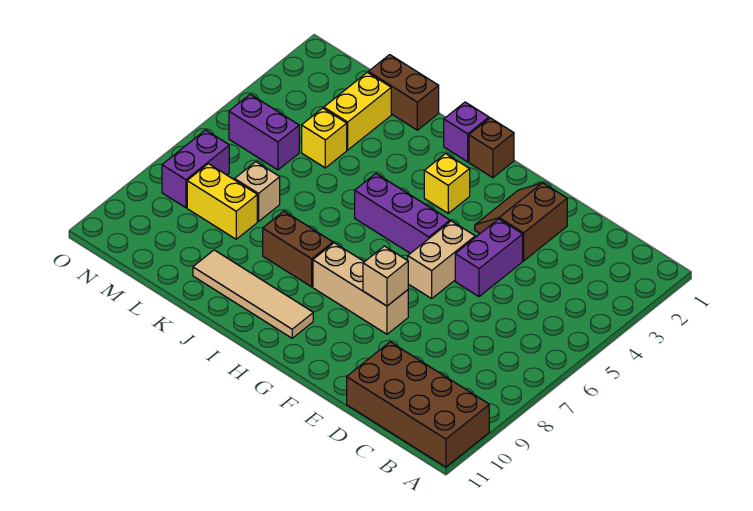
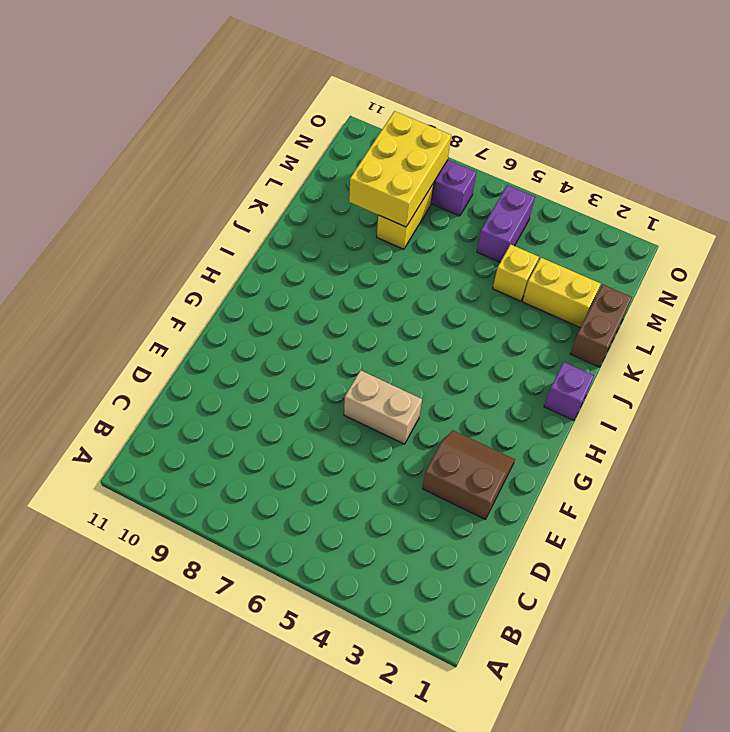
yellow 2x3 brick [349,111,451,227] -> none
none -> brown 2x4 brick [347,342,489,467]
none -> purple 1x2 brick [455,219,523,297]
none -> tan 1x3 brick [313,243,408,334]

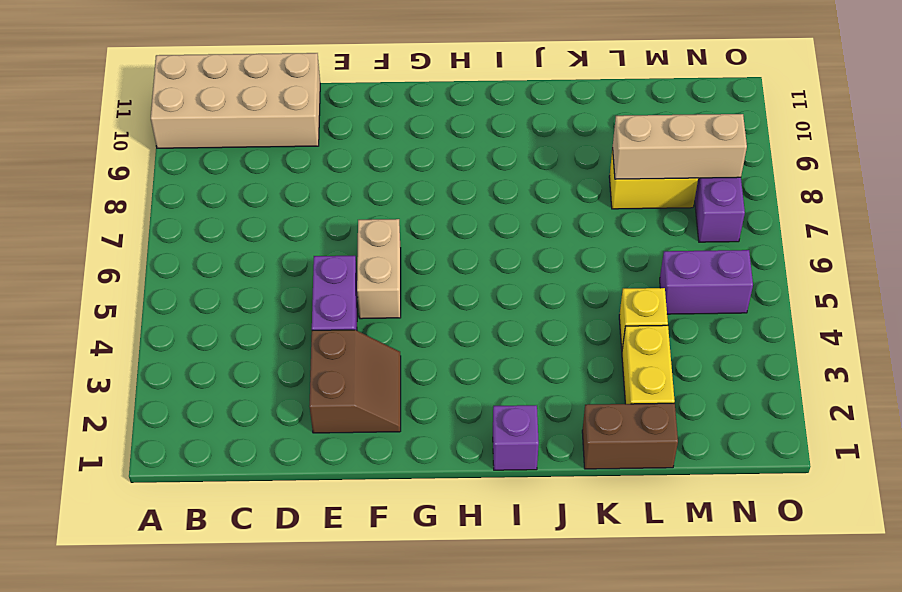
tan 2x4 brick [151,53,320,148] -> brown 2x4 brick [347,342,489,467]
tan 1x3 brick [613,114,747,179] -> tan 1x3 brick moved to [313,243,408,334]
none -> purple 1x3 brick [355,174,450,253]
none -> brown 1x1 brick [469,118,514,178]
none -> yellow 1x1 brick [424,154,470,213]

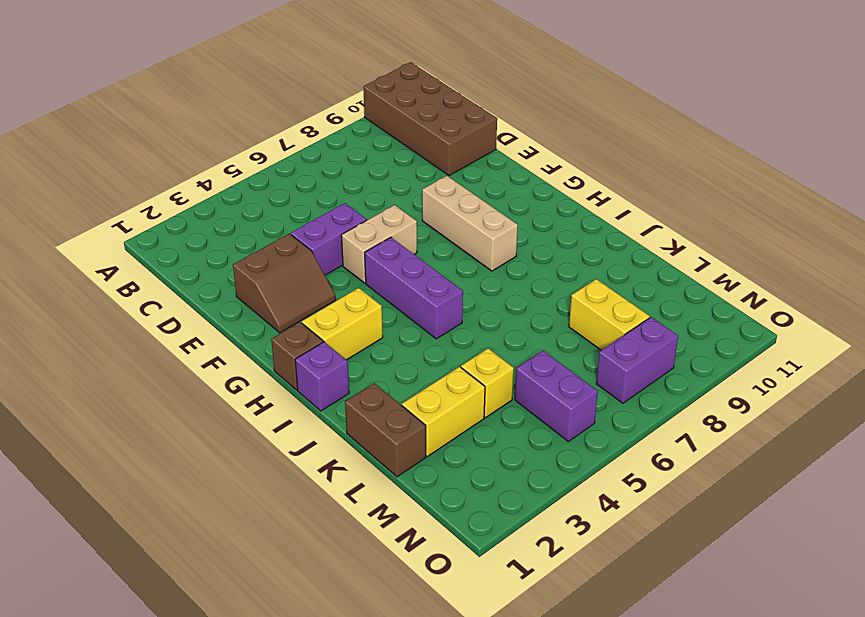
yellow 1x2 brick [302,288,383,360] -> yellow 1x1 brick [424,154,470,213]
none -> tan 1x4 tile [193,250,313,338]
none -> brown 1x2 brick [263,211,333,287]
none -> tan 1x1 brick [235,162,280,221]

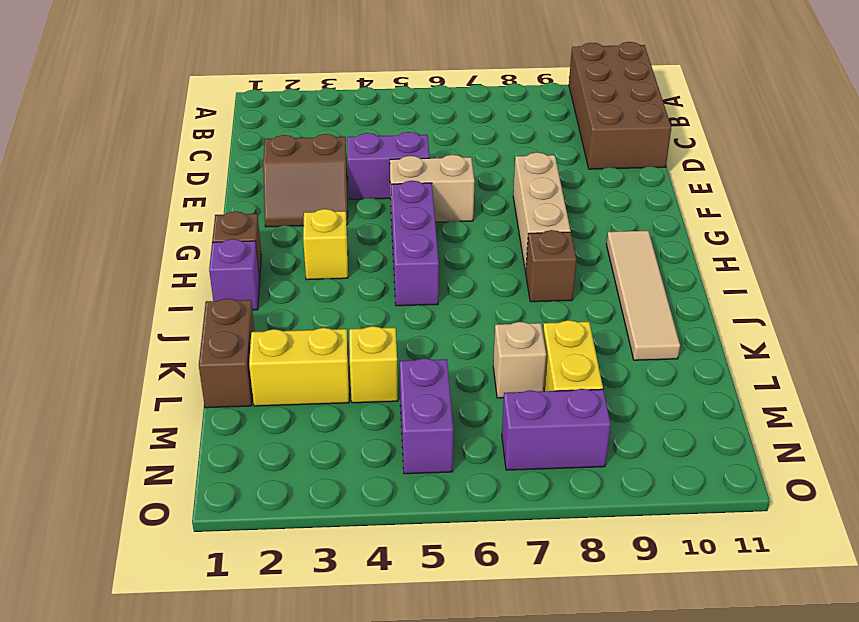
brown 1x1 brick [526,230,576,302] -> brown 1x2 brick [263,211,333,287]
none -> tan 1x1 brick [363,246,408,306]

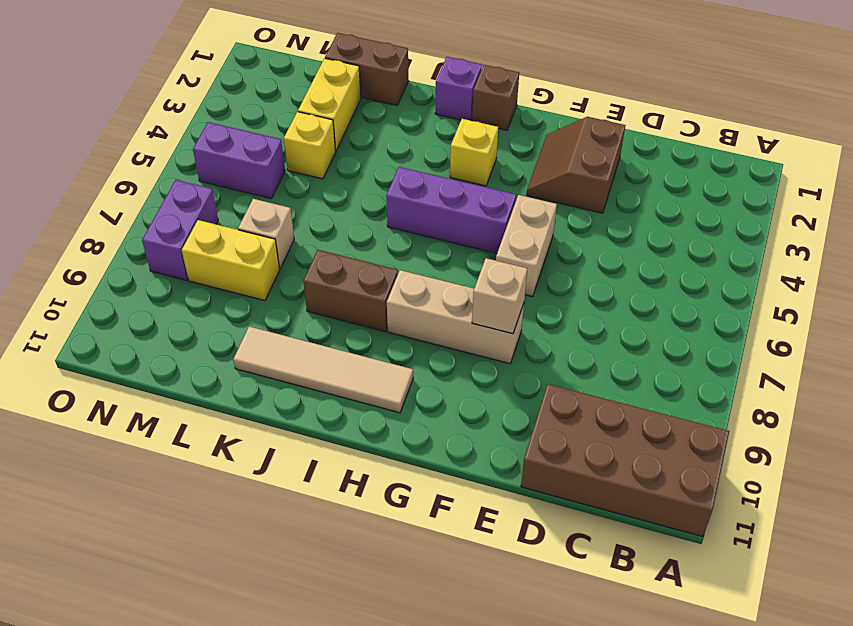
none -> purple 1x2 brick [455,219,523,297]

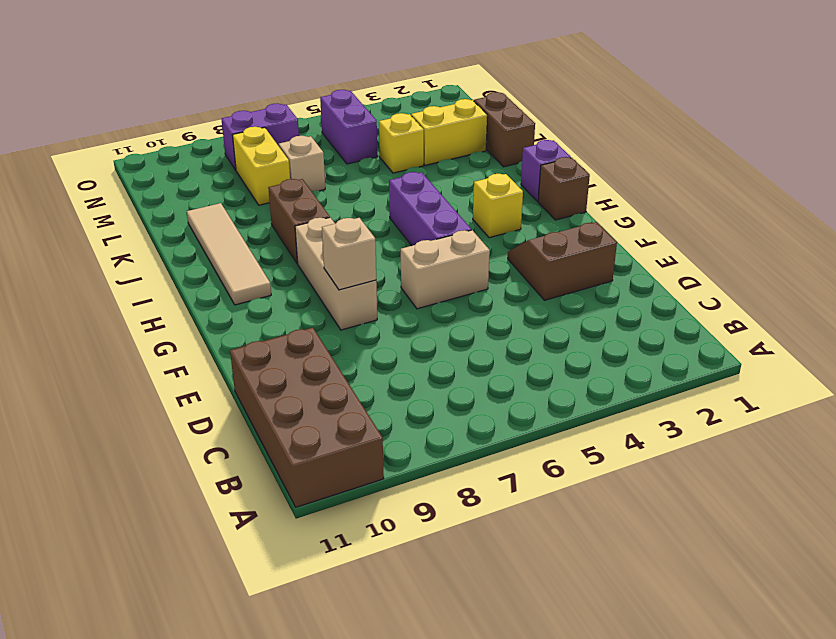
none -> purple 1x2 brick [455,219,523,297]

